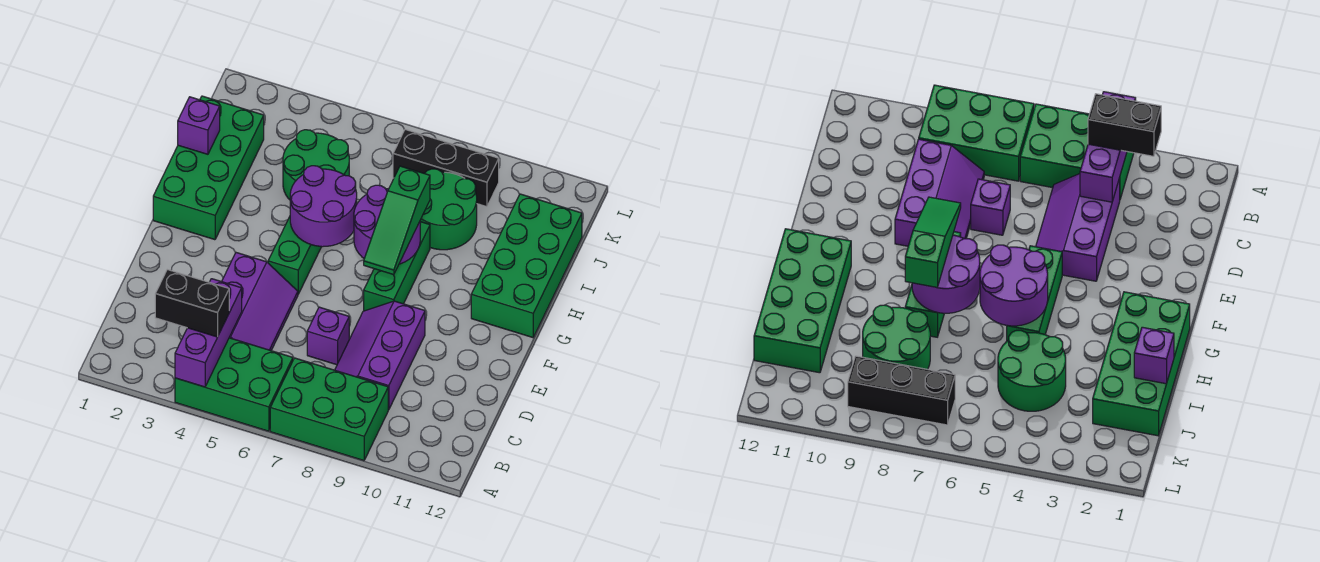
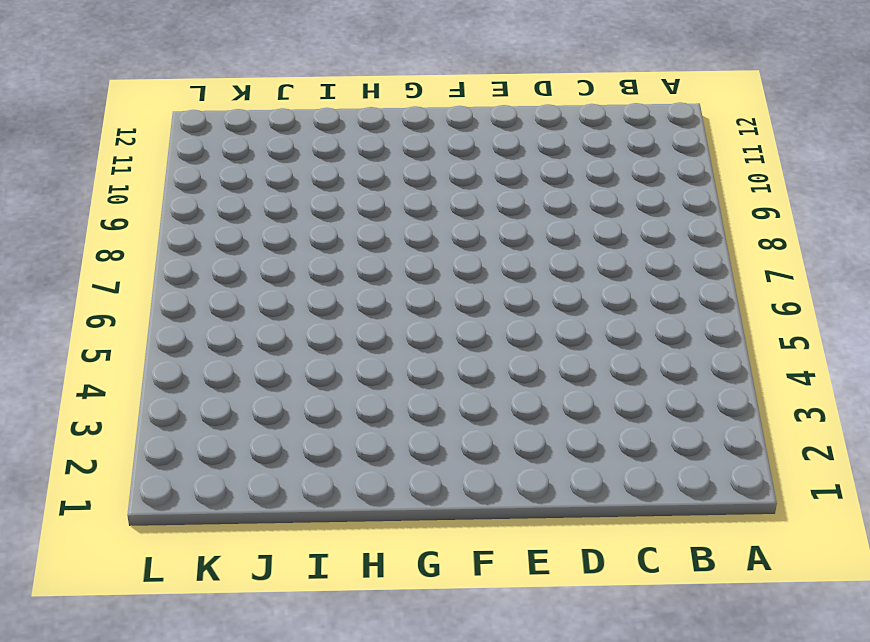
none -> green 2x3 brick [175,338,293,431]
none -> green 2x3 brick [270,358,388,461]
none -> purple 2x3 slope [222,253,298,351]

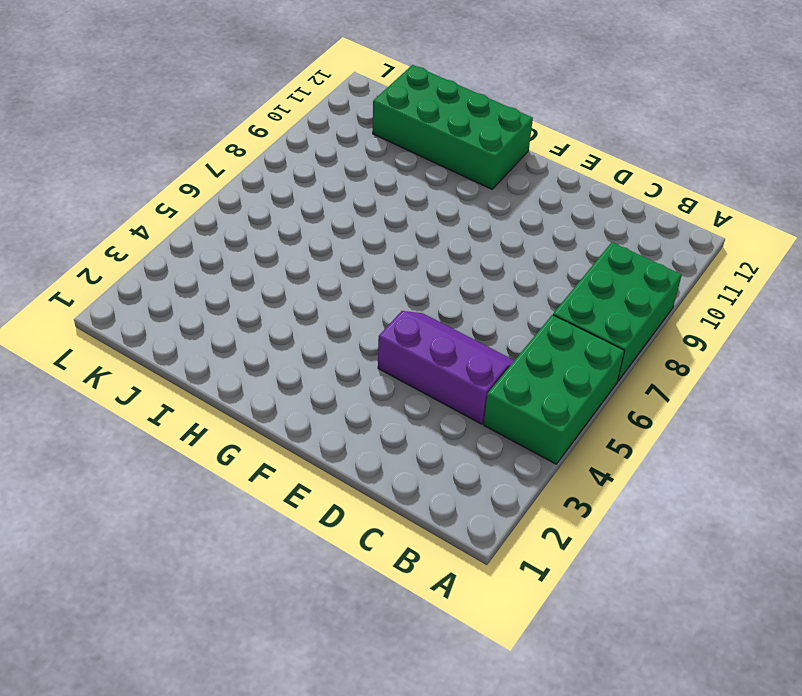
none -> purple 2x3 slope [335,301,425,410]
none -> purple 1x1 brick [307,307,349,365]
none -> green 1x3 brick [268,217,321,294]

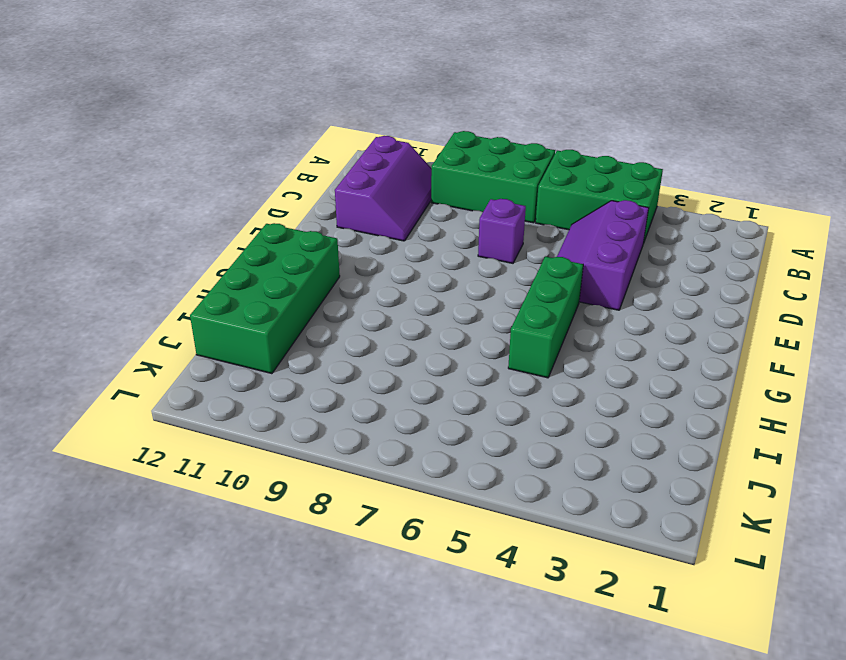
purple 2x3 slope [335,136,432,241] -> purple 2x3 slope moved to [335,301,425,410]
none -> green 1x3 brick [364,222,430,311]
none -> green 2x4 brick [153,96,264,240]
none -> green 2x2 round brick [283,130,349,200]

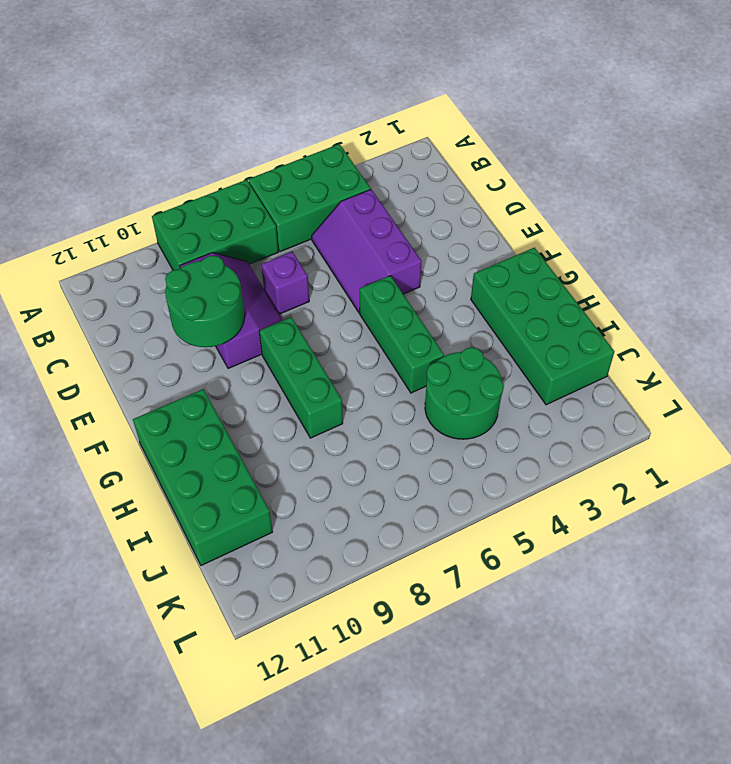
green 2x2 round brick [165,256,245,347] -> green 2x2 round brick moved to [420,169,477,250]
none -> black 1x3 brick [393,130,499,207]
none -> purple 1x3 brick [175,279,242,387]
none -> purple 2x2 round brick [290,166,357,247]

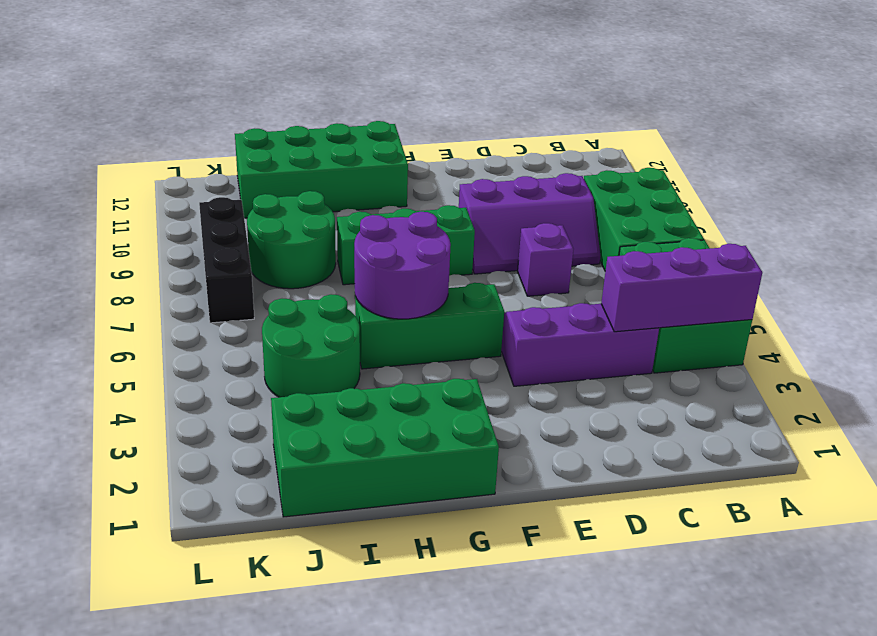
none -> purple 2x2 round brick [354,185,420,264]
none -> purple 1x1 brick [178,97,220,154]
none -> black 1x2 brick [155,270,229,337]

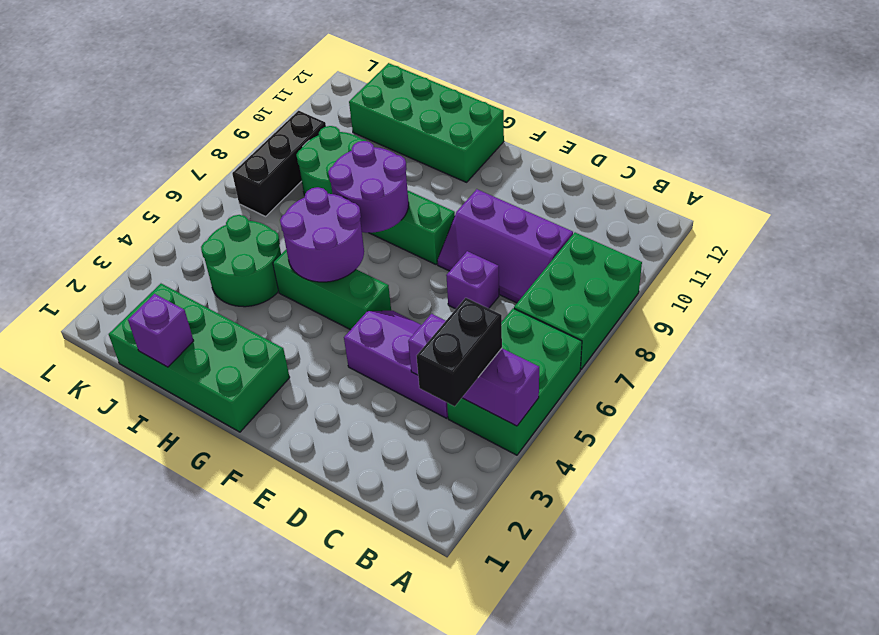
none -> green 1x3 slope [364,166,430,275]

